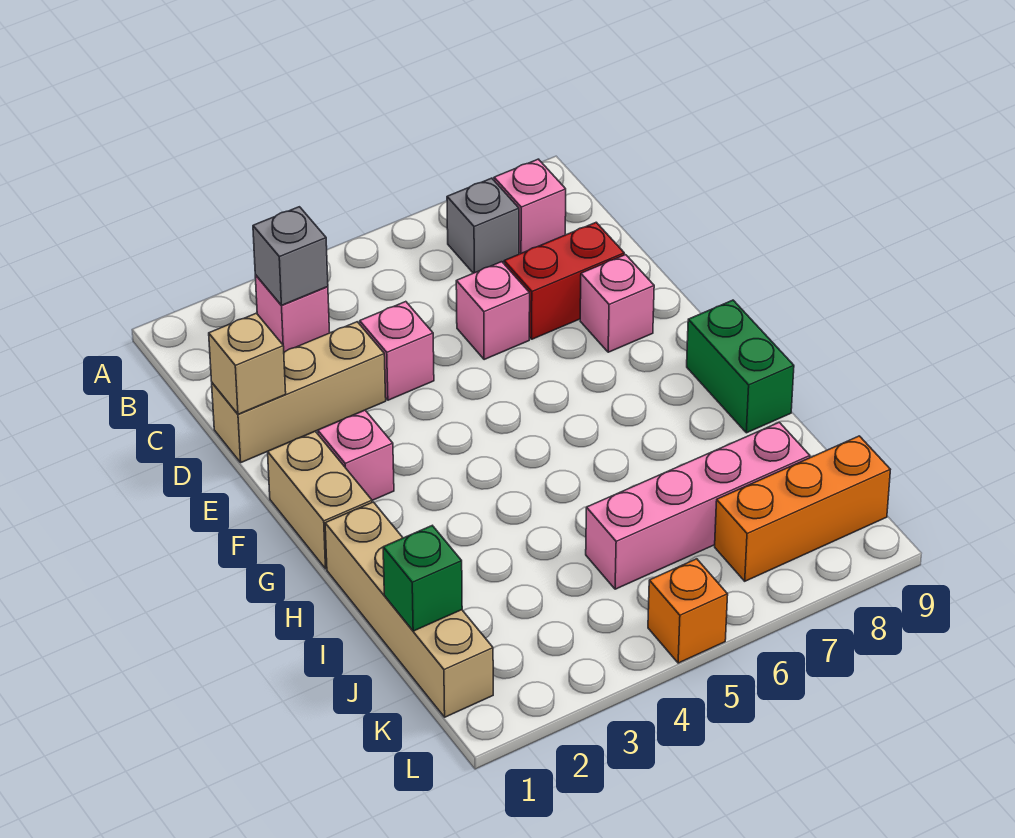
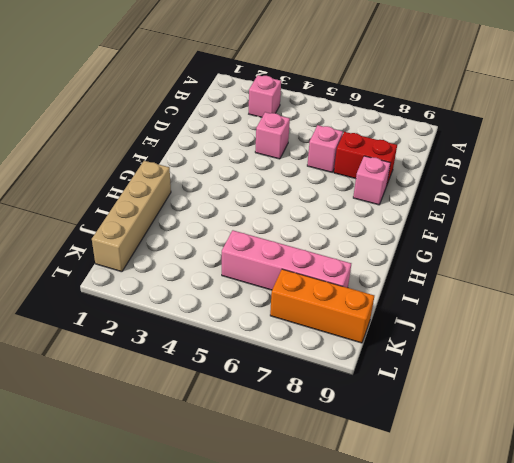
none -> grey 1x1 brick [447,178,519,273]
none -> pink 1x1 brick [494,159,566,254]
none -> tan 1x3 brick [212,322,386,462]

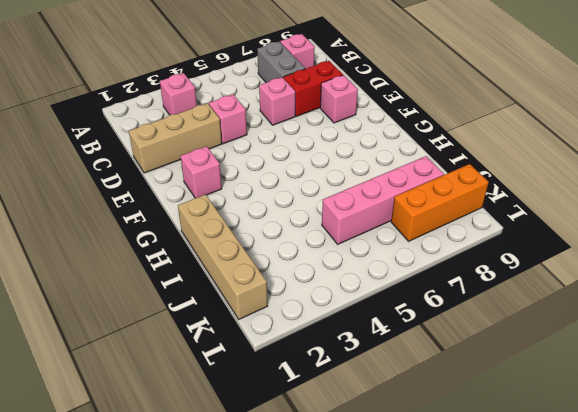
grey 1x2 brick [257,42,305,83] -> grey 1x1 brick [447,178,519,273]
none -> tan 1x2 brick [268,431,372,569]
none -> green 1x2 brick [687,300,794,433]
none -> orange 1x1 brick [648,559,728,663]

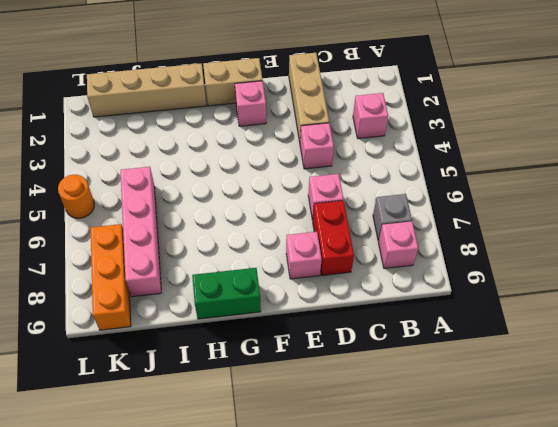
orange 1x1 round brick [58,175,94,218] -> orange 1x1 brick [648,559,728,663]
none -> grey 1x1 brick [253,207,328,305]
none -> tan 1x1 brick [209,313,286,414]
none -> green 1x1 brick [383,526,462,631]

